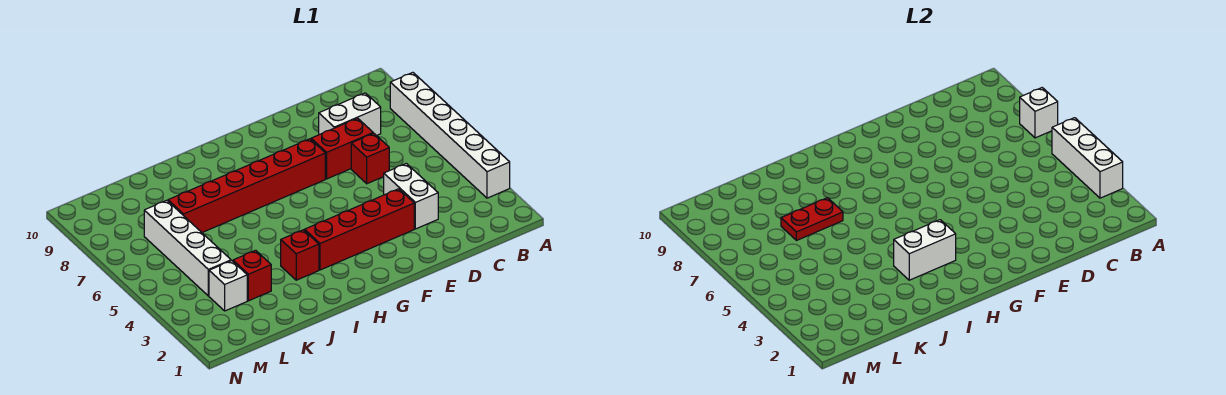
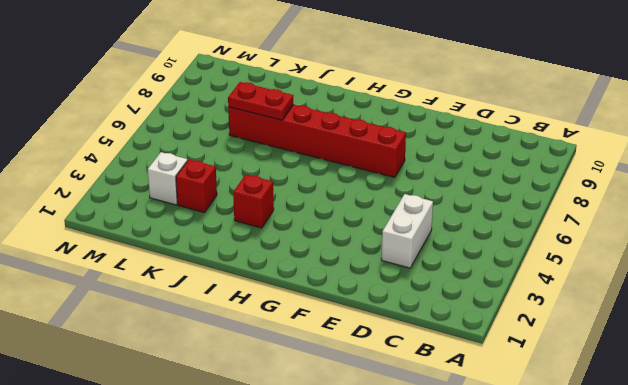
none -> white 1x6 brick [390,73,510,198]
none -> white 1x2 brick [319,93,381,136]
none -> red 1x1 brick [351,133,389,184]

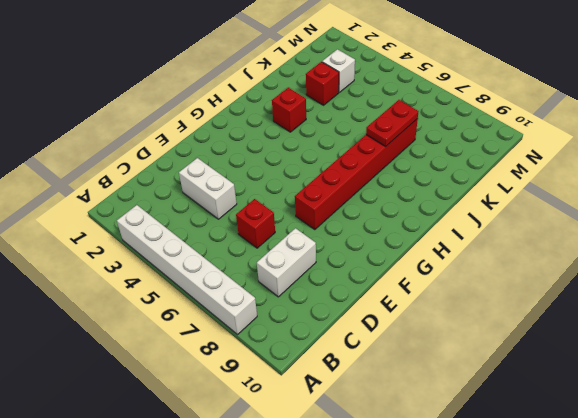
none -> red 1x2 brick [311,118,373,179]
none -> red 1x4 brick [305,189,414,270]
none -> white 1x4 brick [144,200,231,296]

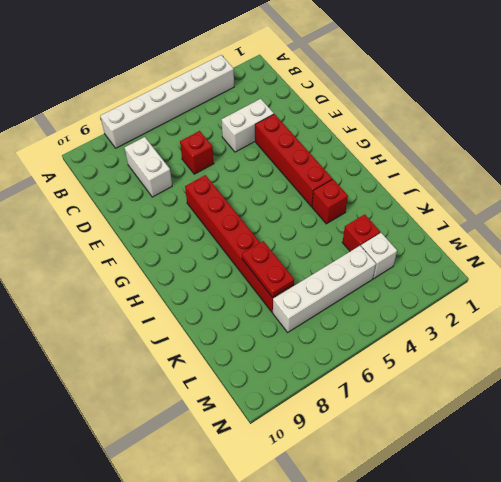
none -> red 1x2 brick [311,118,373,179]
none -> white 1x3 brick [1052,118,1123,198]
none -> white 1x1 brick [1020,88,1058,138]

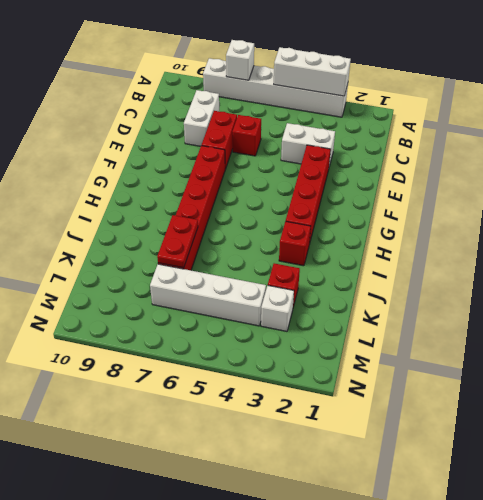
none -> white 1x2 brick [894,220,956,280]

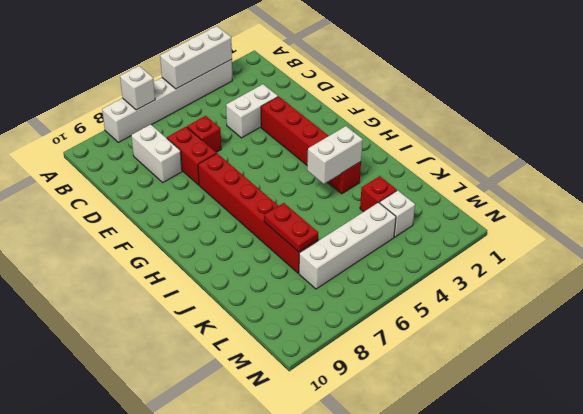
white 1x2 brick [307,126,363,184] -> white 1x2 brick turned to [894,220,956,280]

